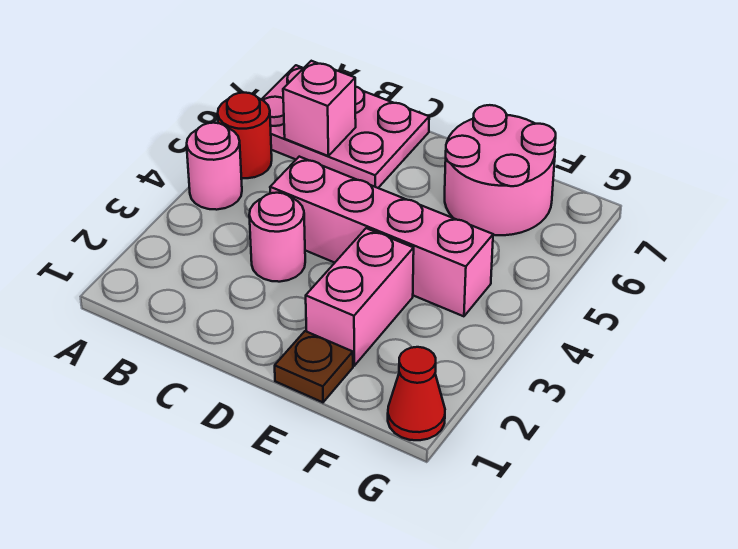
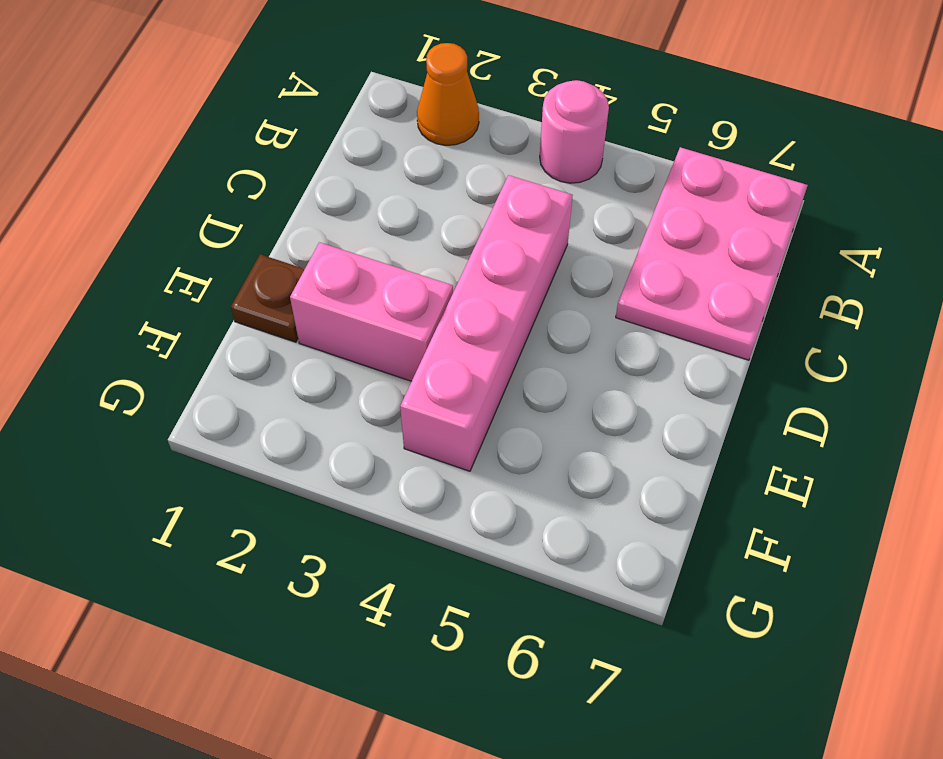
orange 1x1 cone [417,43,479,145] -> none
none -> red 1x1 round brick [218,93,272,178]
none -> pink 1x1 round brick [249,193,305,282]

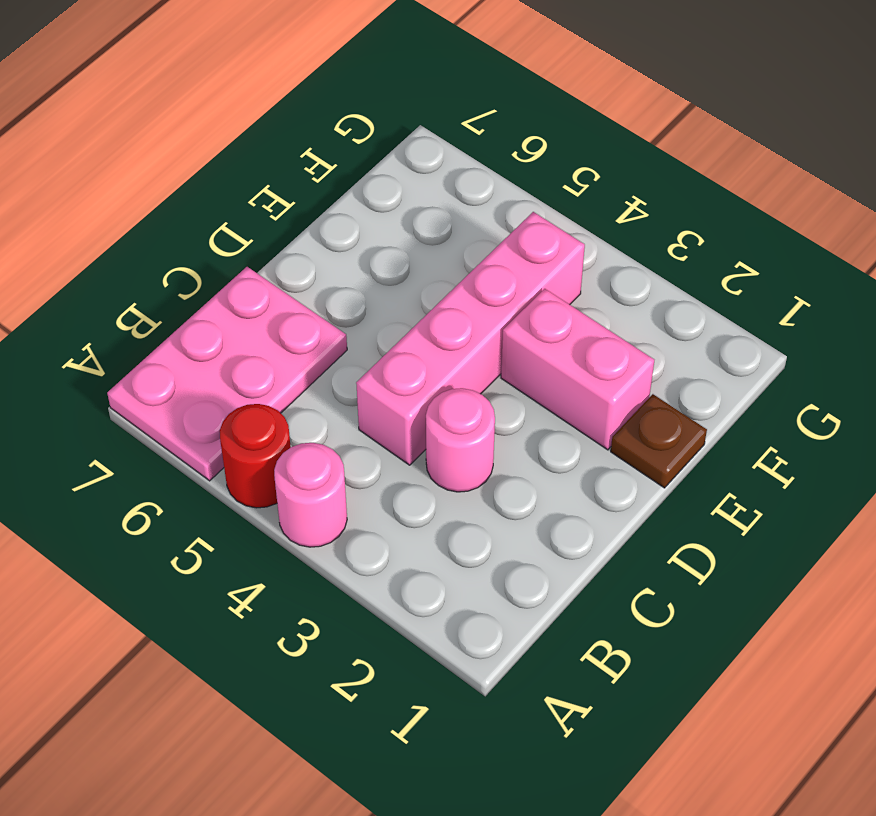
none -> pink 2x2 round brick [445,105,556,235]
none -> red 1x1 cone [388,347,445,440]

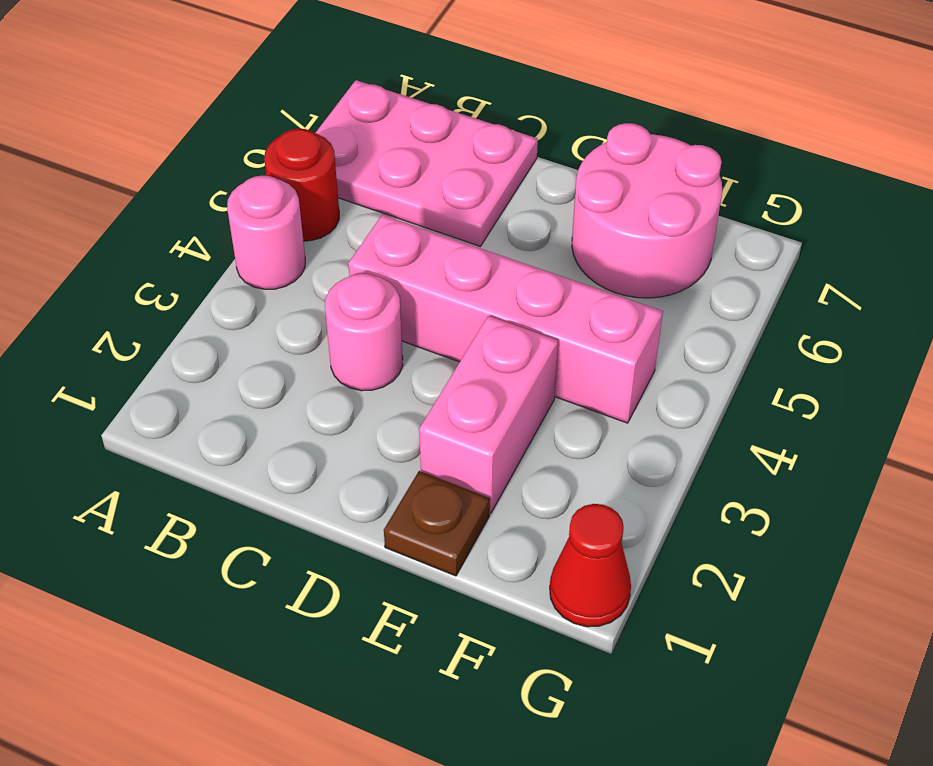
none -> pink 1x1 brick [283,61,356,156]

